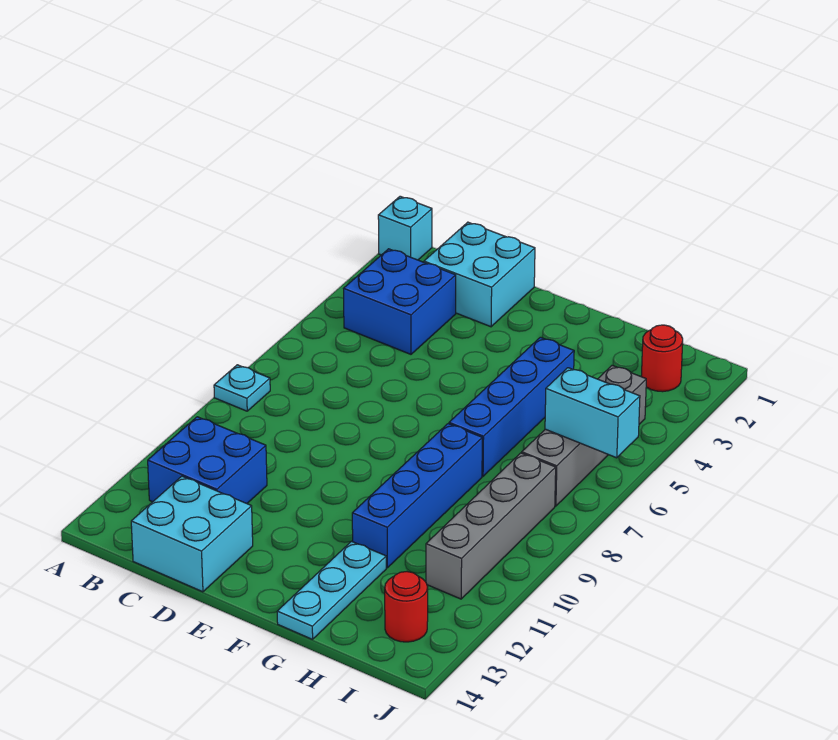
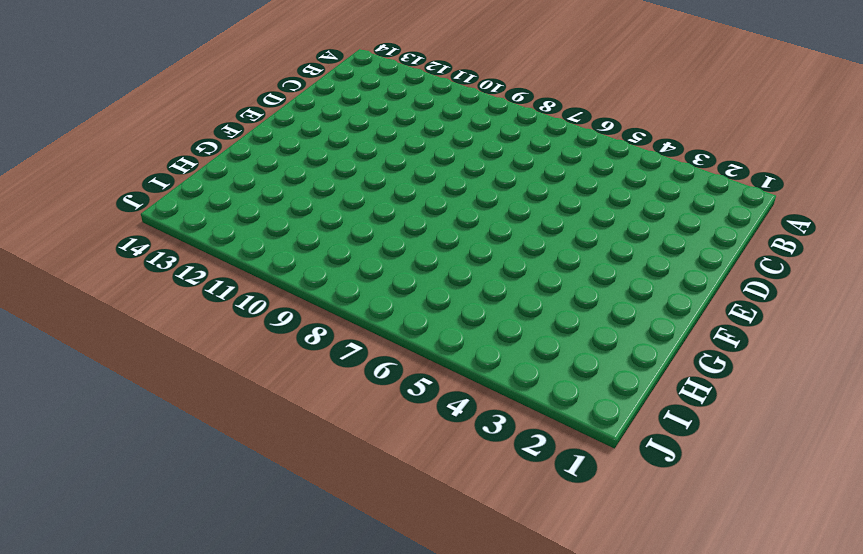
none -> cyan 1x1 brick [378,196,432,260]
none -> cyan 1x1 plate [214,365,270,411]
none -> blue 2x2 brick [344,249,456,354]

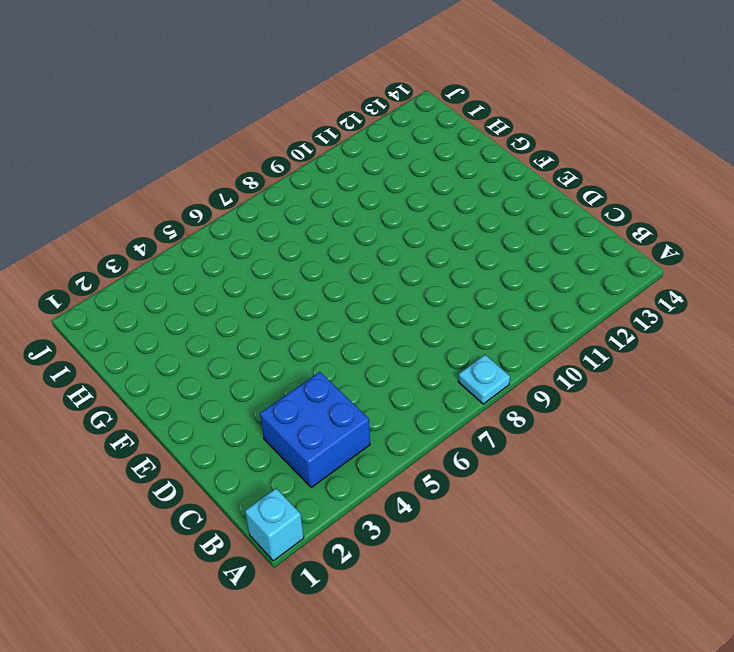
none -> blue 2x2 brick [148,417,267,503]
none -> cyan 2x2 brick [424,222,535,327]
none -> cyan 2x2 brick [131,476,253,592]

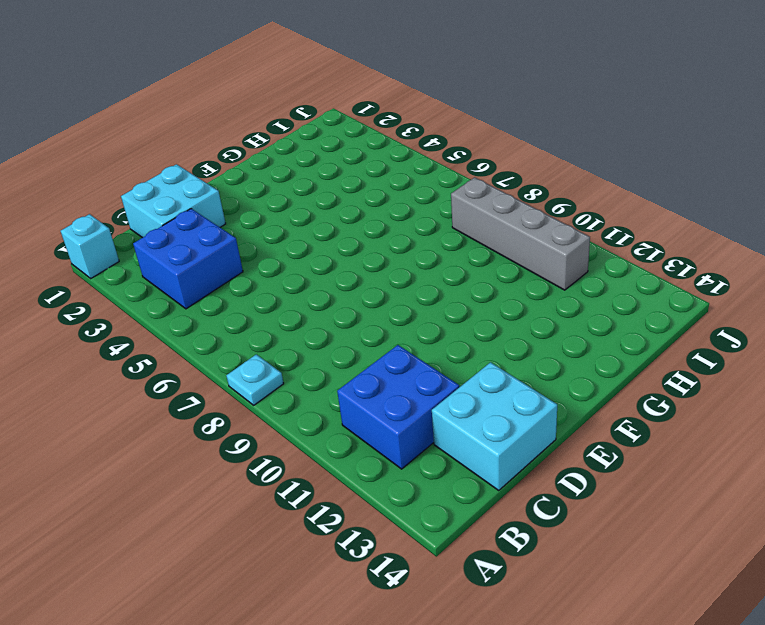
none -> blue 1x4 brick [449,337,574,476]
none -> blue 1x4 brick [352,424,482,568]
none -> cyan 1x3 plate [277,541,386,639]

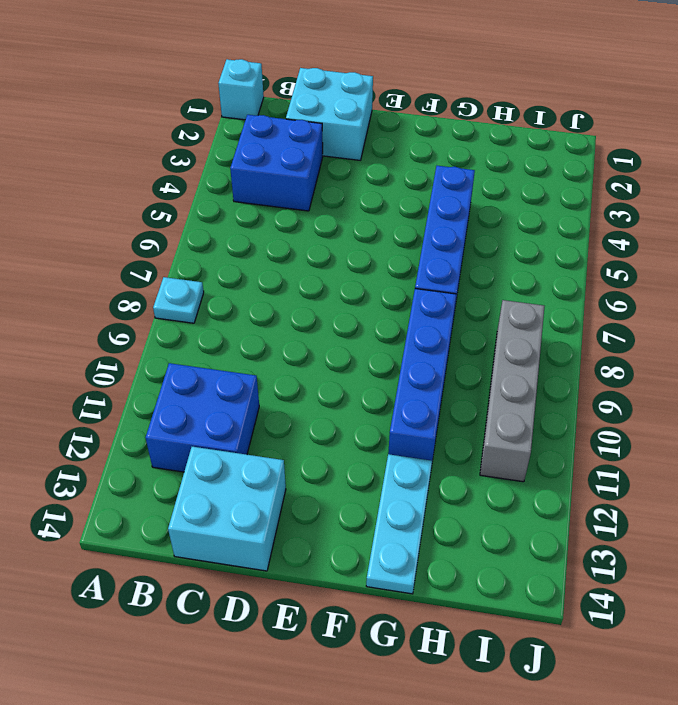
none -> red 1x1 round brick [641,325,683,392]
none -> grey 1x4 brick [522,366,646,506]
none -> red 1x1 round brick [385,572,428,642]

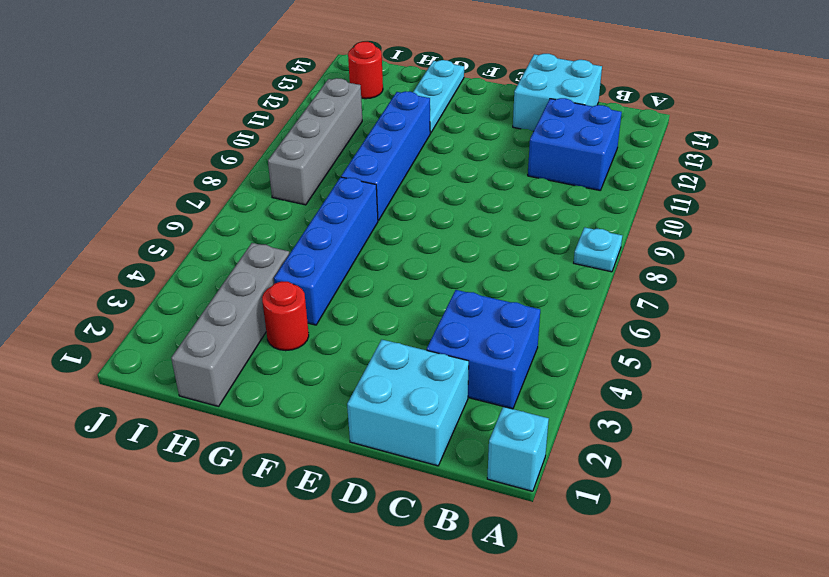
red 1x1 round brick [262,282,309,351] -> red 1x1 round brick moved to [641,325,683,392]
grey 1x4 brick [171,243,289,406] -> grey 1x4 brick moved to [522,366,646,506]
none -> cyan 1x2 brick [545,368,640,458]

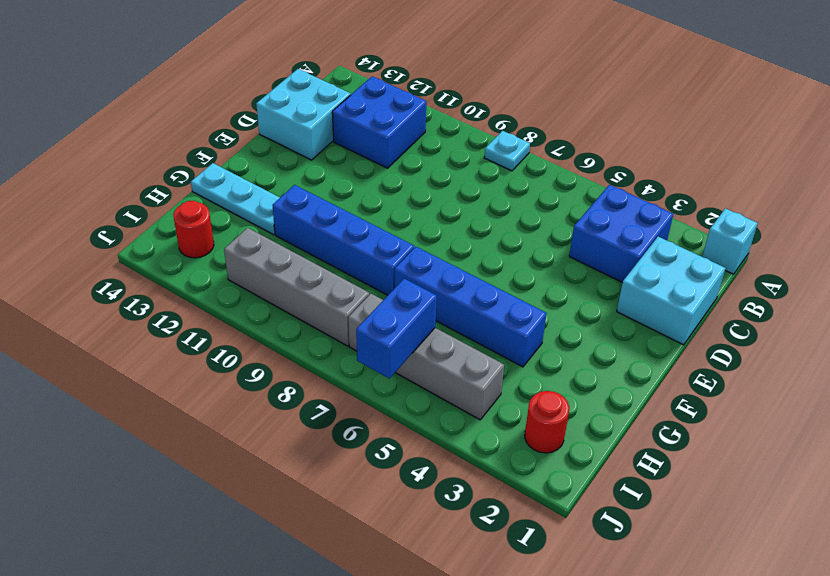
blue 1x2 brick [356,279,437,379] -> cyan 1x2 brick [545,368,640,458]

